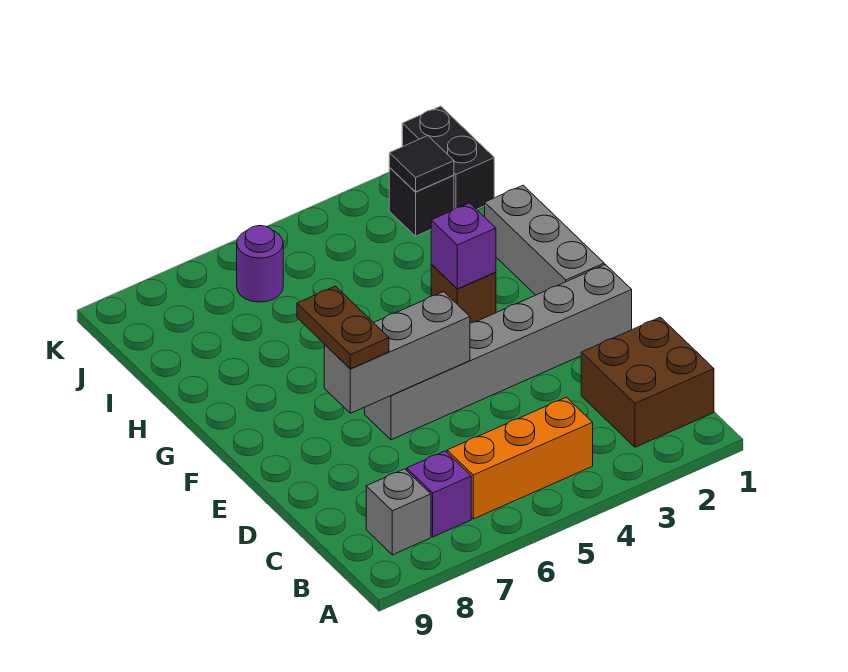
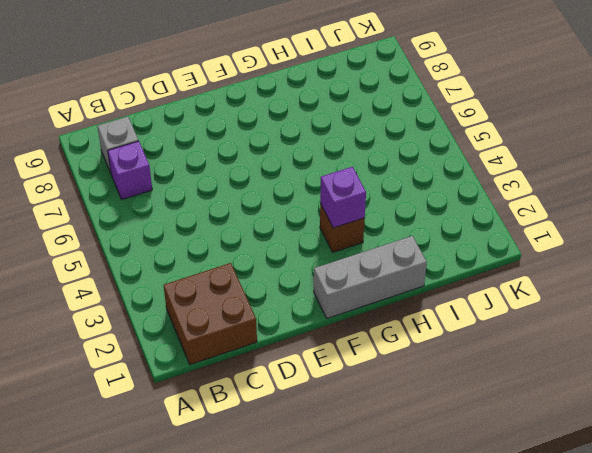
none -> orange 1x3 brick [447,397,593,519]
none -> grey 1x6 brick [365,265,632,440]
none -> black 1x2 brick [402,106,494,209]

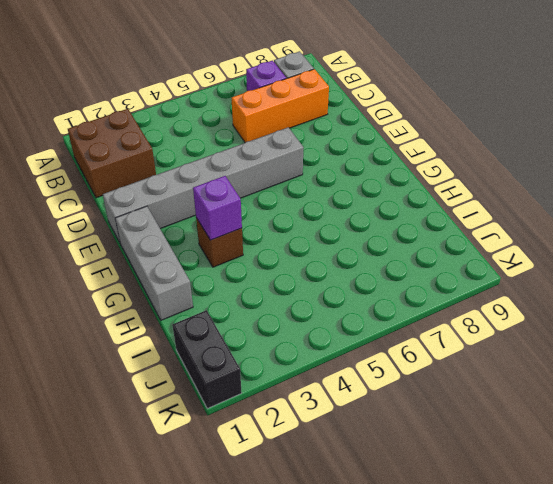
orange 1x3 brick [232,69,329,143] -> orange 1x3 brick moved to [447,397,593,519]
none -> black 1x1 brick [389,168,454,236]
none -> purple 1x1 round brick [237,226,283,302]
none -> grey 1x3 brick [324,292,470,413]

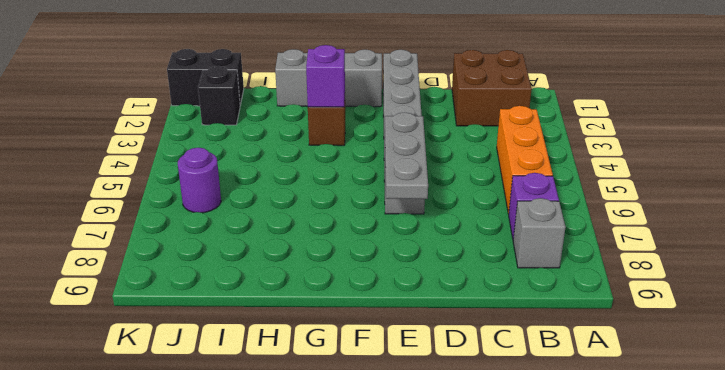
grey 1x3 plate [385,112,428,199] -> grey 1x3 brick [324,292,470,413]
none -> black 1x1 tile [389,136,454,192]
none -> brown 1x2 plate [297,286,389,369]

